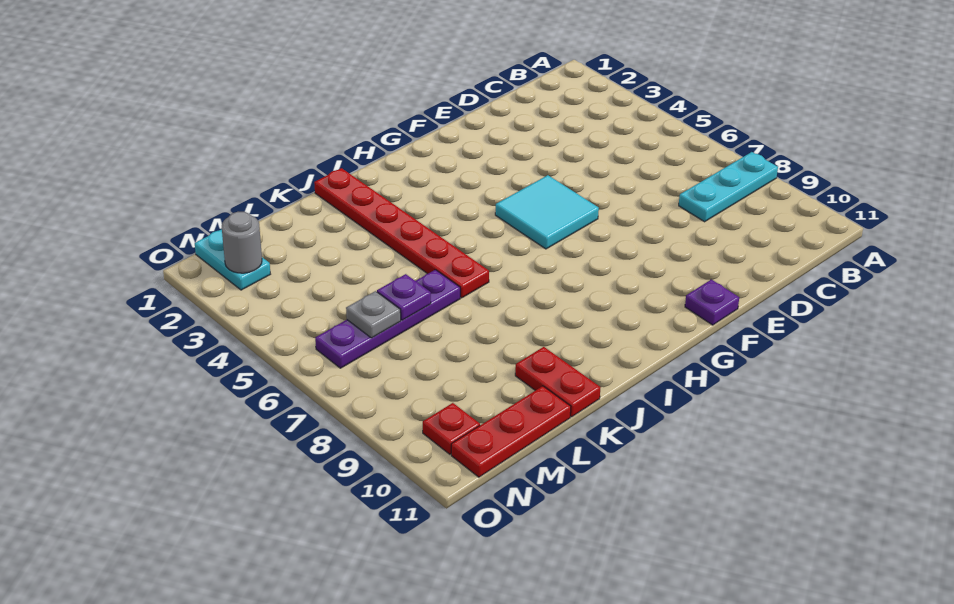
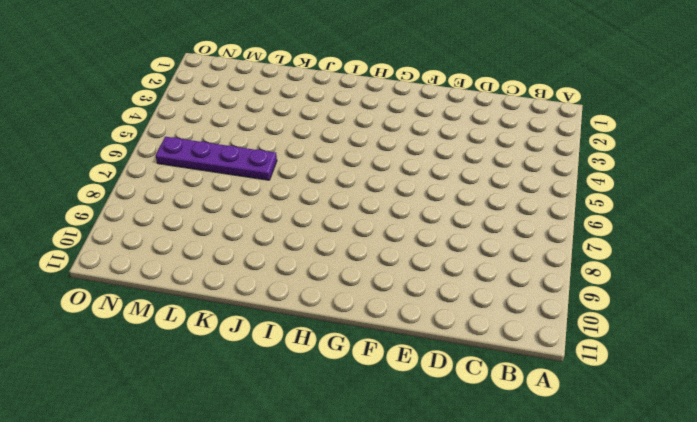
none -> cyan 1x3 plate [679,152,778,222]
none -> cyan 2x2 tile [495,175,599,249]
none -> purple 1x1 plate [685,279,739,325]

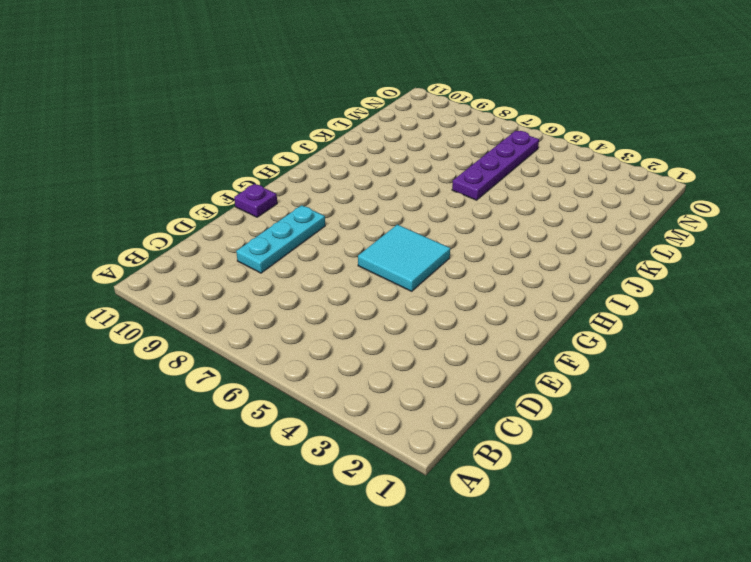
cyan 1x3 plate [236,205,325,273] -> cyan 1x3 plate moved to [679,152,778,222]
none -> red 1x6 plate [314,168,489,298]
none -> red 1x2 plate [515,347,601,417]
none -> red 1x3 plate [451,386,571,477]

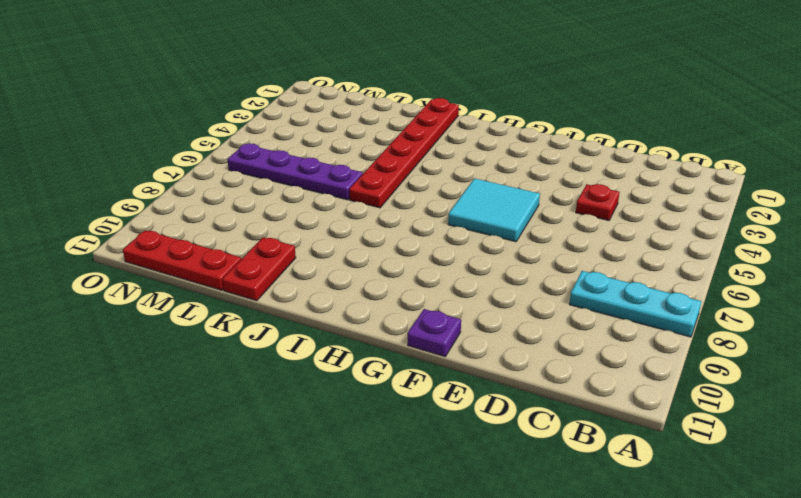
red 1x1 plate [576,184,620,220] -> red 1x1 plate moved to [423,403,480,454]
none -> cyan 1x2 plate [195,229,270,290]
none -> purple 1x1 plate [377,274,431,320]
none -> grey 1x1 plate [346,291,401,338]

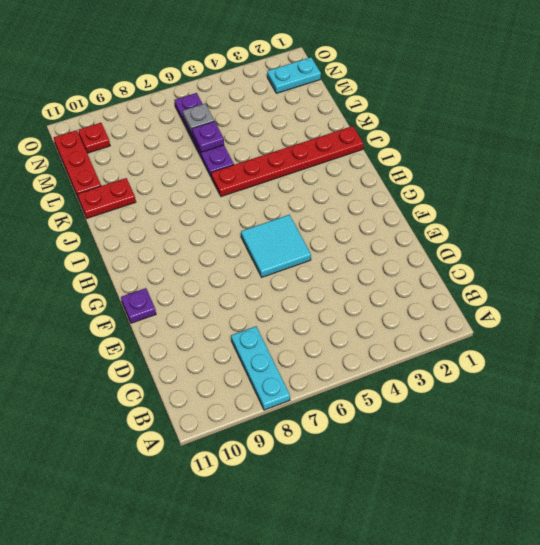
none -> grey 1x1 round brick [222,212,262,273]

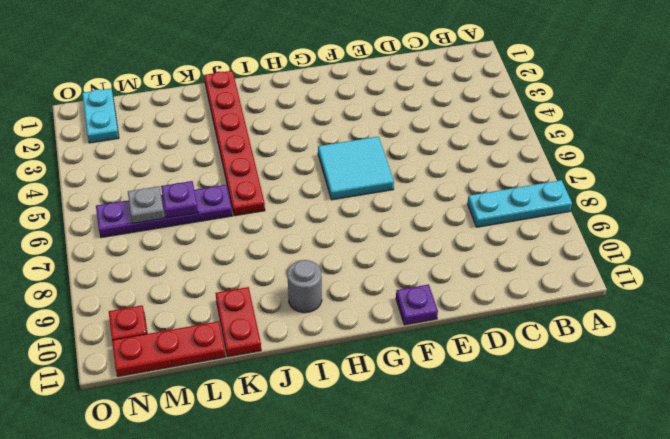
grey 1x1 round brick [287,260,322,313] -> grey 1x1 round brick moved to [222,212,262,273]

